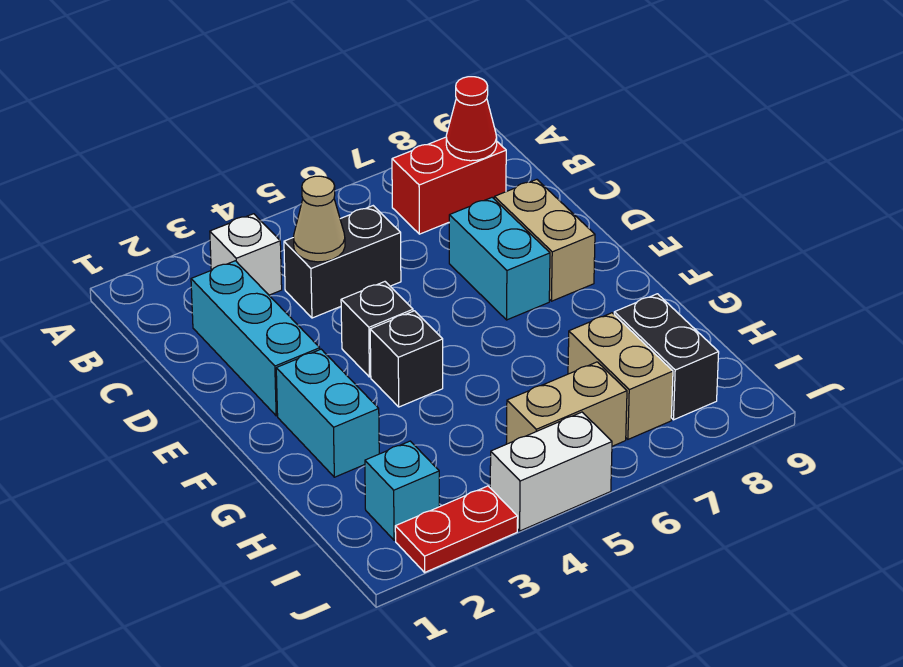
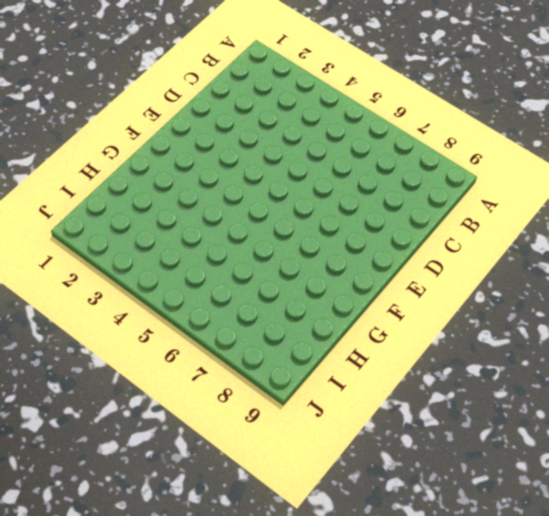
none -> white 1x1 brick [210,214,282,295]
none -> red 1x2 brick [392,137,506,234]
none -> cyan 1x3 brick [191,261,320,416]

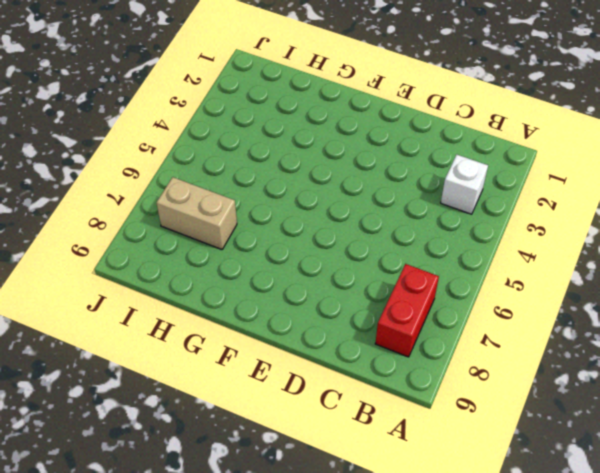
none -> cyan 1x3 brick [191,261,320,416]
none -> black 1x2 brick [284,206,401,318]
none -> cyan 1x2 brick [449,198,550,320]

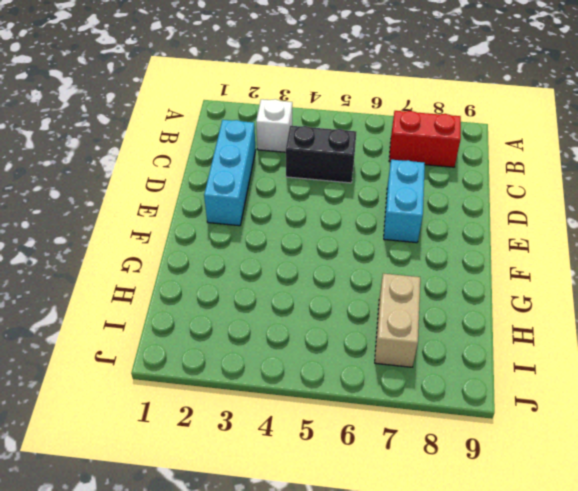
none -> tan 1x2 brick [494,179,595,301]
none -> black 1x1 brick [341,282,413,377]
none -> cyan 1x2 brick [276,349,379,477]

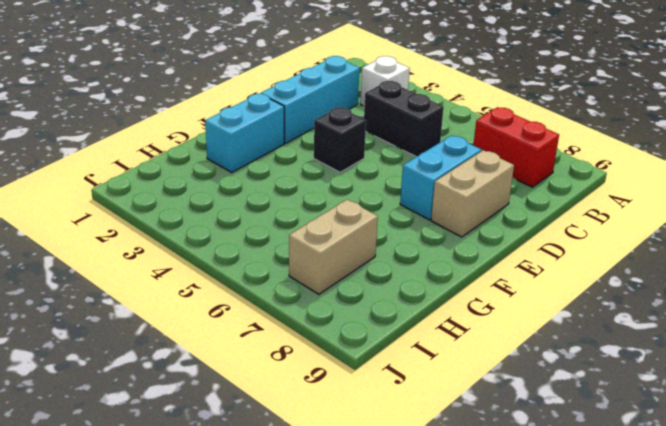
none -> black 1x1 brick [370,311,443,407]
none -> black 1x2 brick [614,294,719,420]
none -> cyan 1x1 brick [365,441,439,540]

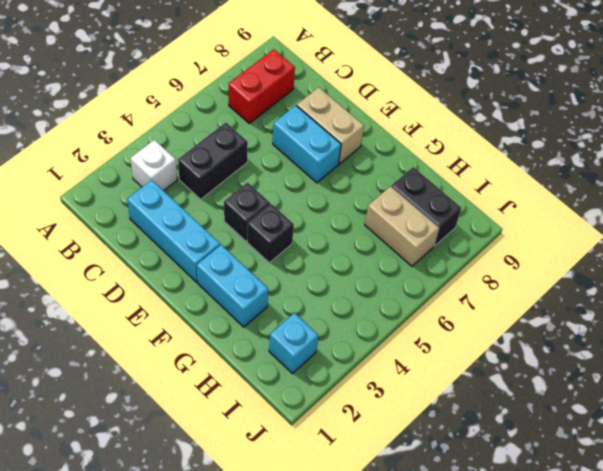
none -> tan 1x2 brick [506,362,627,446]
none -> red 1x2 plate [395,486,518,572]
none -> white 1x2 brick [490,412,612,531]

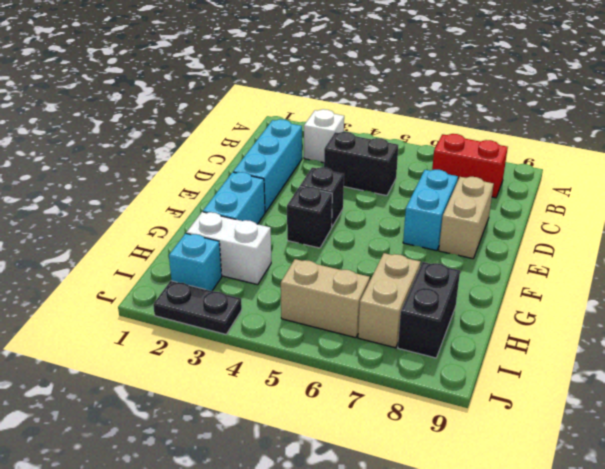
white 1x2 brick [186,212,271,285] -> white 1x2 brick moved to [490,412,612,531]
black 1x2 plate [153,281,242,334] -> red 1x2 plate [395,486,518,572]
none -> red 1x1 cone [446,77,497,161]
none -> tan 1x1 cone [293,176,345,262]

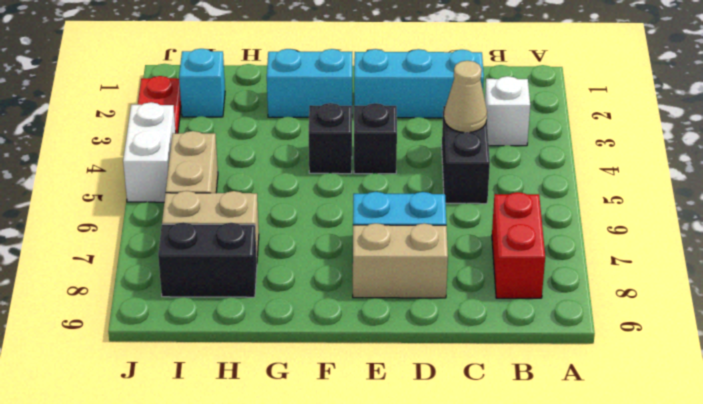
none -> red 1x1 cone [446,77,497,161]

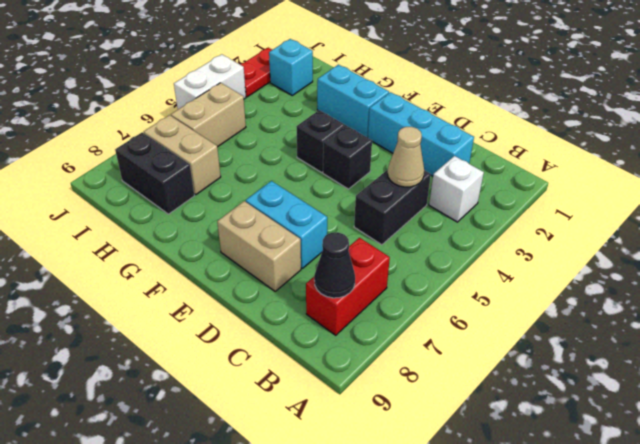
black 1x1 cone [314,232,355,298] -> red 1x1 cone [446,77,497,161]

